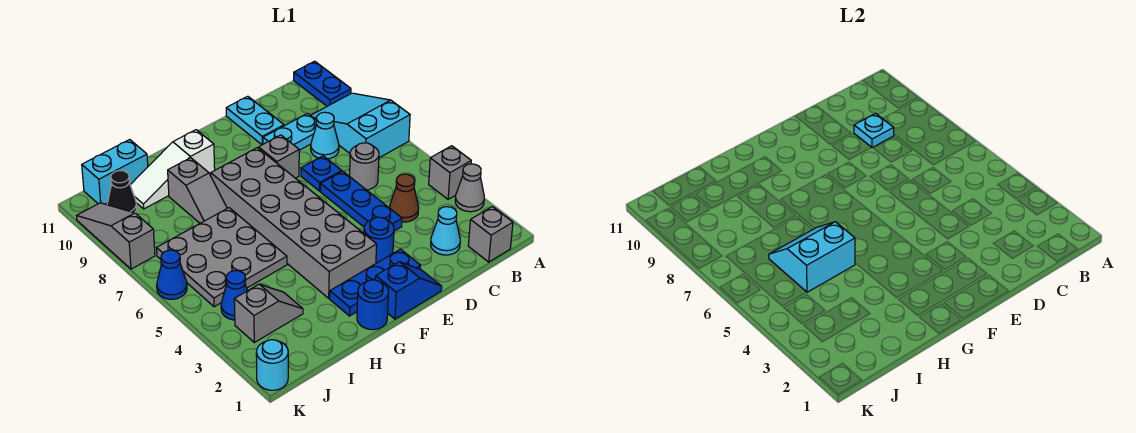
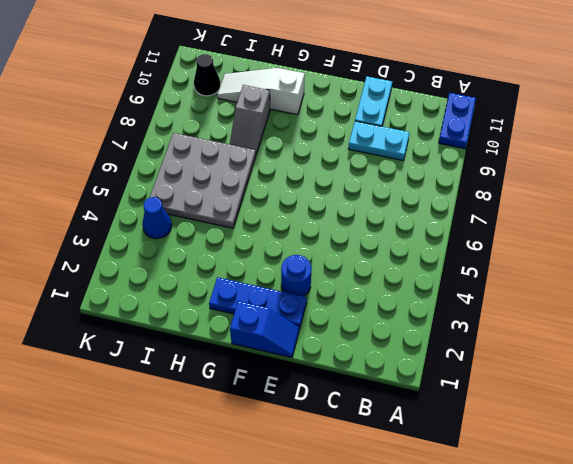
none -> grey 1x1 cone [455,164,484,212]
none -> grey 1x1 brick [429,146,471,199]
none -> cyan 2x3 slope [311,93,410,158]
none -> grey 1x1 brick [468,207,513,262]

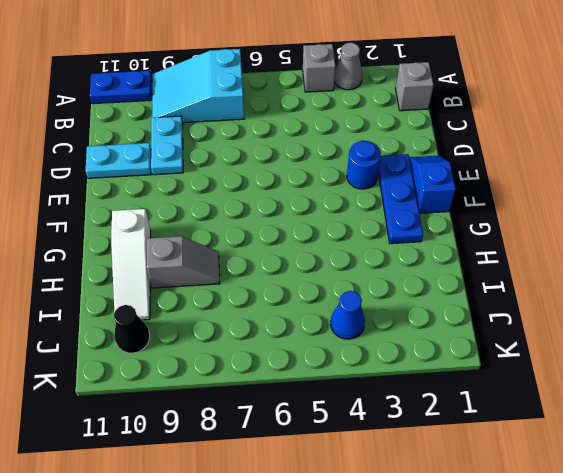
none -> cyan 1x1 cone [431,207,460,255]
none -> brown 1x1 cone [390,174,419,222]
none -> grey 1x1 round brick [350,143,379,190]
none -> cyan 1x1 cone [311,112,339,159]

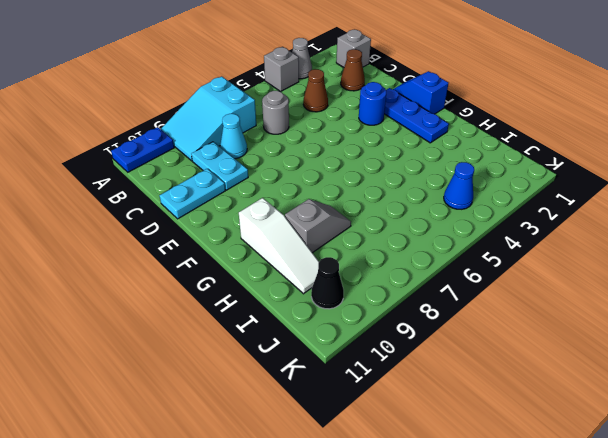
brown 1x1 cone [341,49,365,91] -> cyan 1x1 cone [431,207,460,255]
none -> blue 1x3 plate [321,171,402,231]
none -> blue 1x1 plate [301,156,342,191]
none -> grey 1x1 brick [259,135,299,178]
none -> grey 2x6 brick [211,148,377,298]

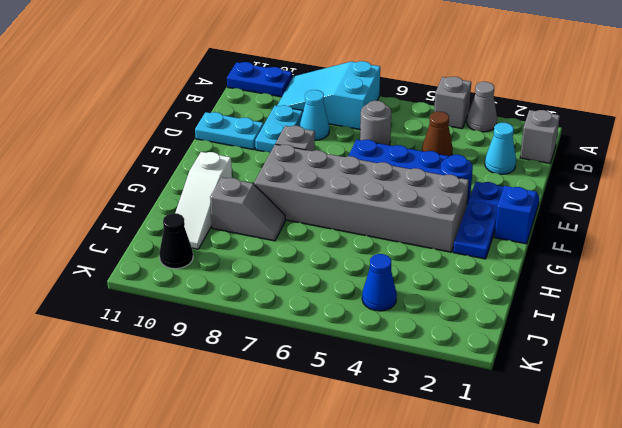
none -> blue 1x1 plate [301,156,342,191]
none -> blue 1x1 round brick [357,280,389,330]
none -> grey 3x3 plate [157,208,287,307]
none -> grey 1x2 slope [234,284,303,342]

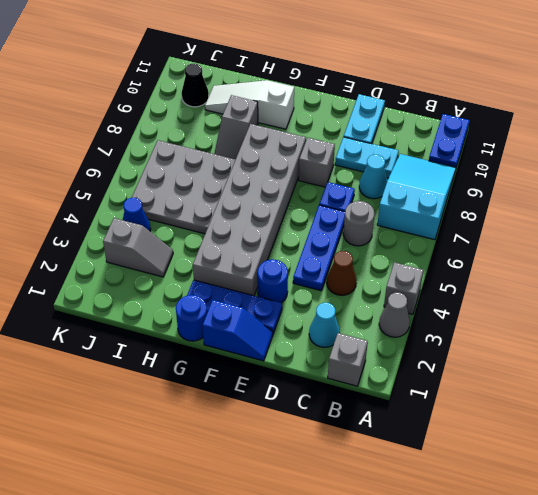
none -> cyan 1x2 brick [82,140,148,204]
none -> cyan 1x1 round brick [256,340,288,390]
none -> blue 1x1 cone [157,250,187,299]
none -> grey 1x3 slope [77,203,155,269]

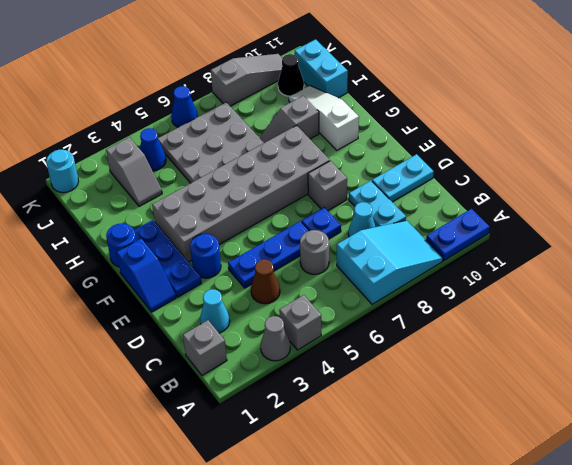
none -> cyan 1x1 plate [854,113,894,148]
none -> cyan 2x2 slope [769,222,855,292]

